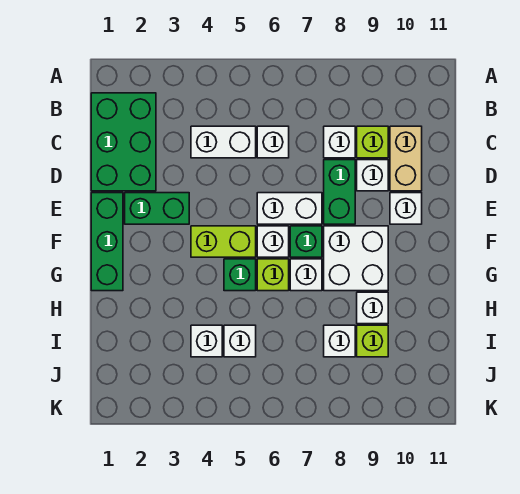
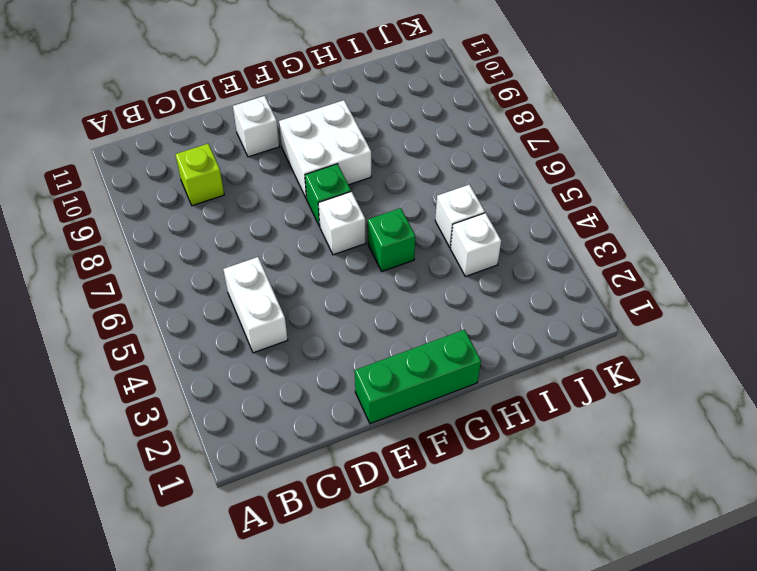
none -> green 2x3 brick [91,93,156,191]
none -> white 1x1 brick [257,126,289,158]
none -> white 1x1 brick [324,126,355,158]

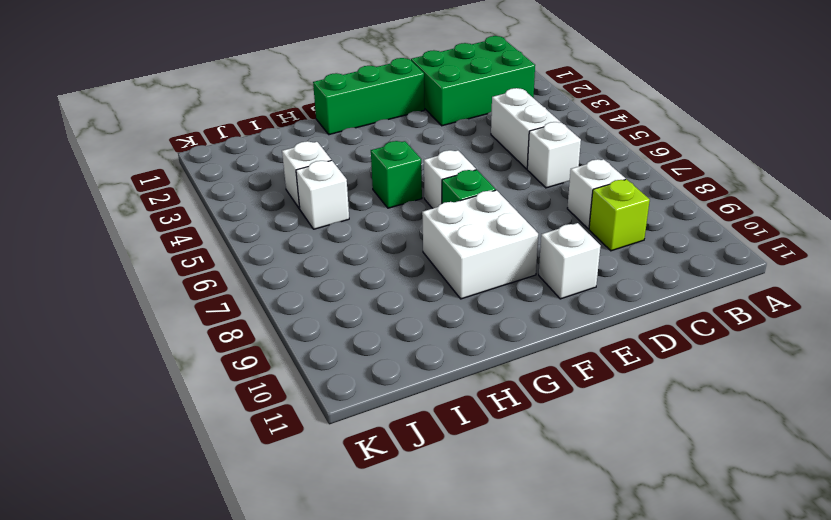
none -> tan 1x2 brick [390,126,422,191]
none -> green 1x2 brick [324,160,355,224]
none -> white 1x1 brick [357,160,388,191]

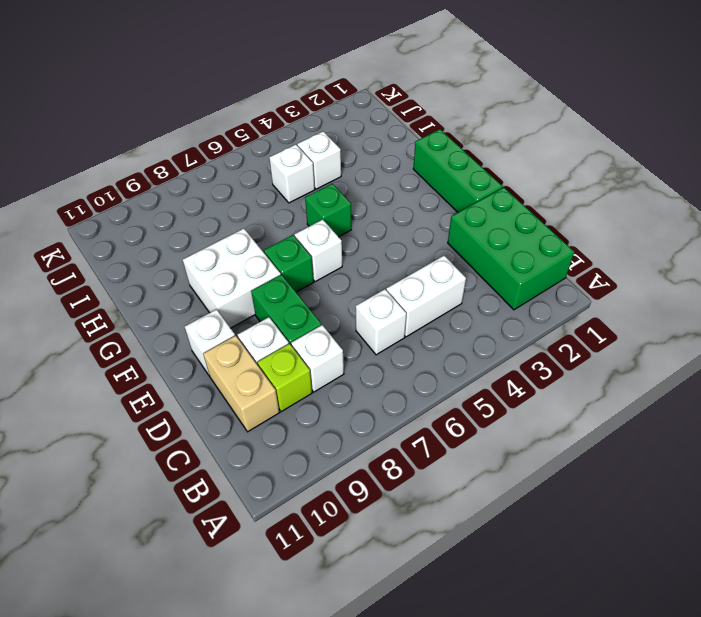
none -> green 1x2 brick [125,193,189,224]
none -> white 1x2 brick [257,193,322,224]
none -> lime 1x2 brick [191,226,256,257]

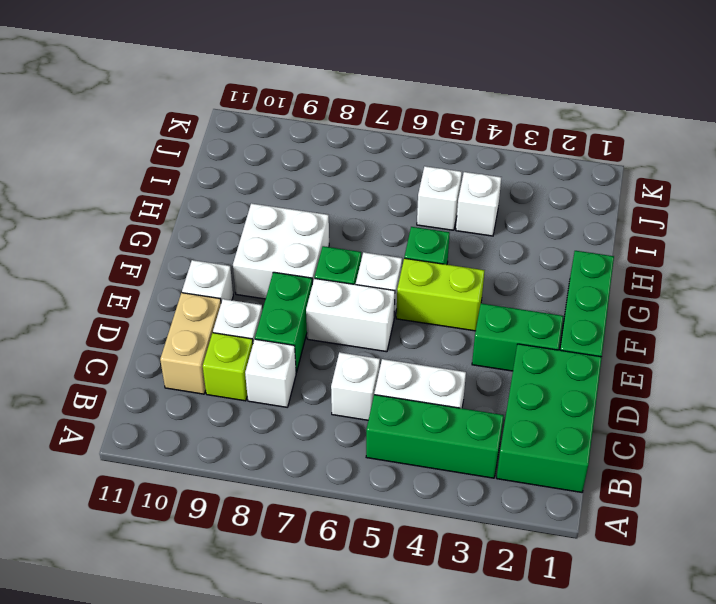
green 1x3 brick [366,395,504,478] -> none
none -> lime 1x1 brick [257,259,289,291]
none -> white 1x1 brick [290,259,322,291]
none -> white 1x1 brick [357,292,388,324]

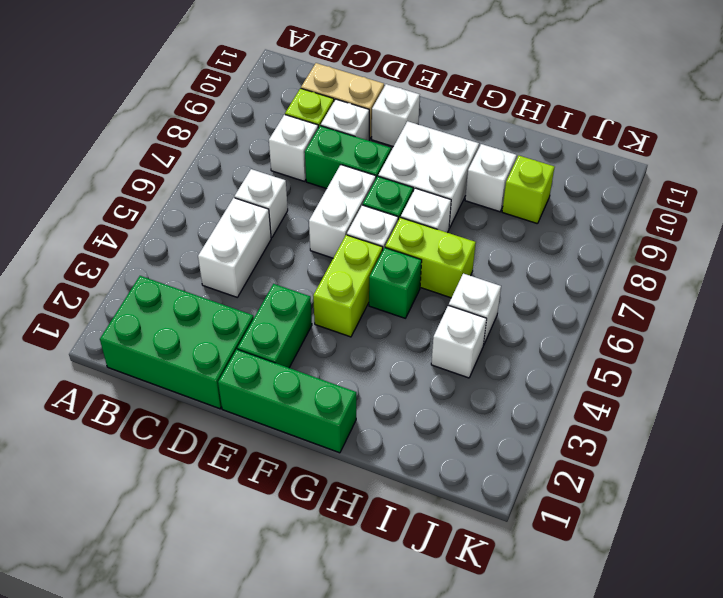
lime 1x2 brick [385,217,476,298] -> lime 1x1 brick [257,259,289,291]
none -> white 1x1 brick [324,325,355,357]

